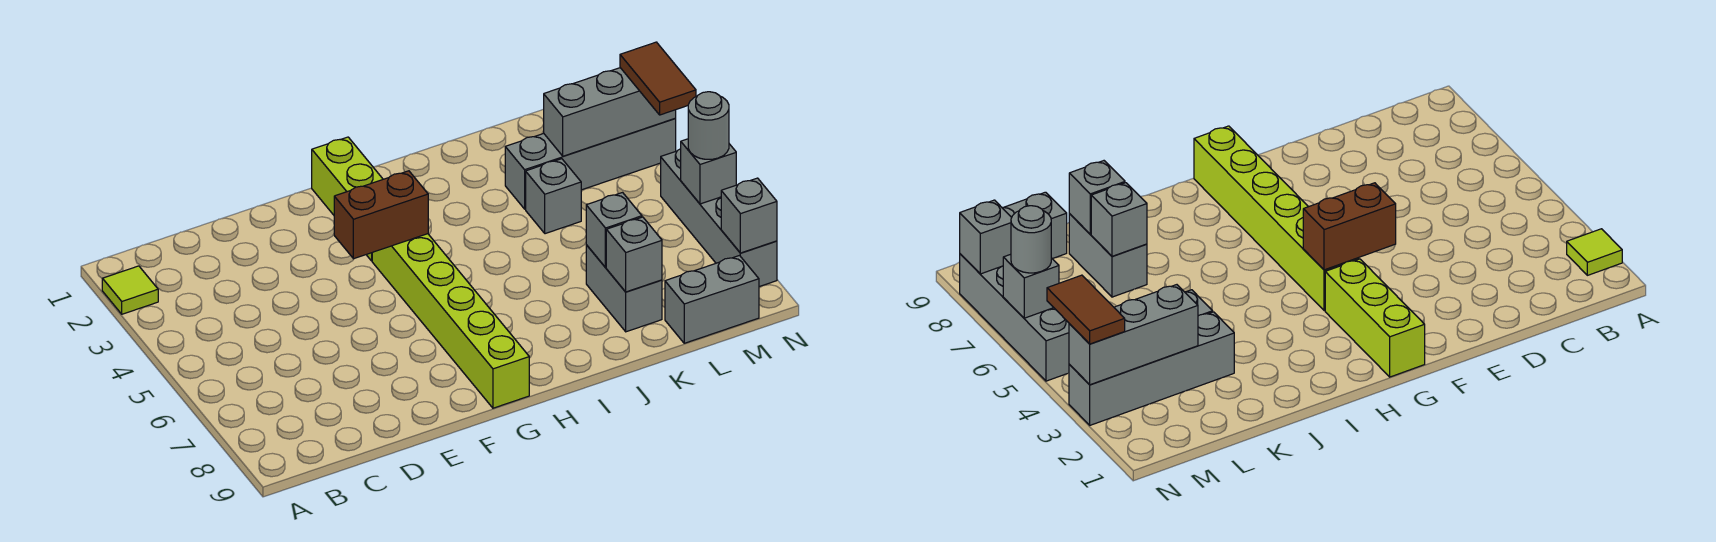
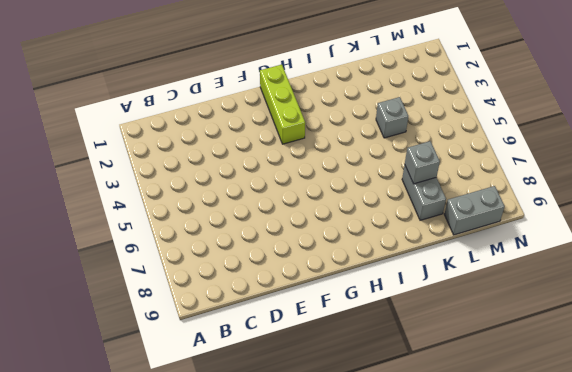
none -> lime 1x1 tile [102,266,158,314]
none -> lime 1x6 brick [372,234,529,408]
none -> grey 1x4 brick [505,119,676,209]

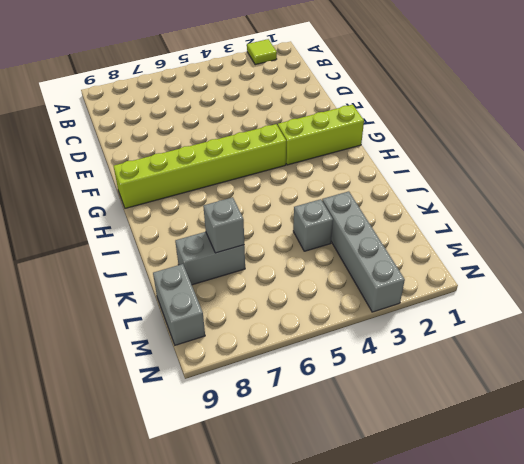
none -> grey 1x4 brick [661,149,777,287]
none -> brown 1x2 brick [334,171,428,259]
none -> grey 1x1 brick [606,217,662,292]

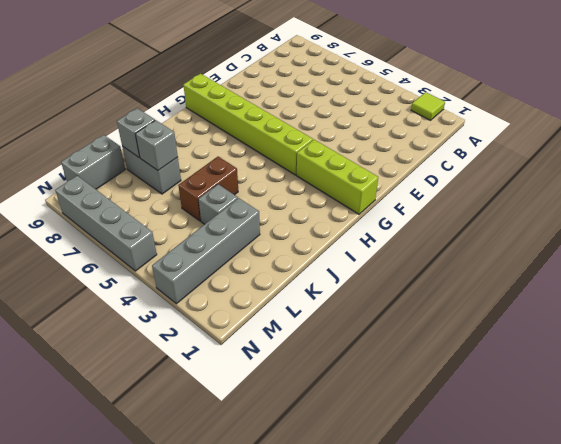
brown 1x2 brick [178,157,238,221] -> brown 1x2 brick moved to [334,171,428,259]
none -> grey 1x3 brick [544,68,676,156]
none -> grey 1x1 brick [681,139,736,204]
none -> grey 1x1 brick [721,178,777,253]

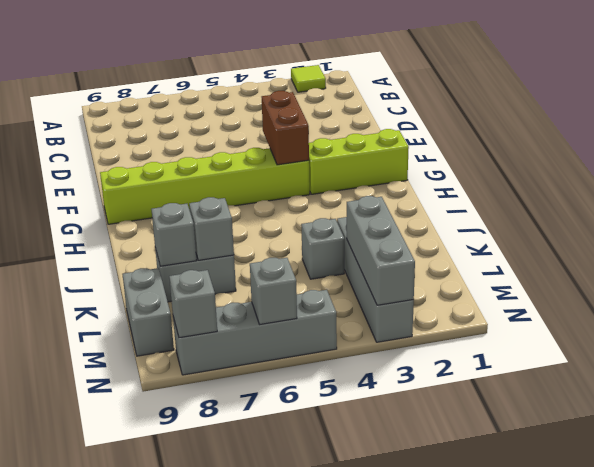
none -> brown 1x2 tile [620,42,696,115]
none -> grey 1x1 round brick [688,92,729,159]

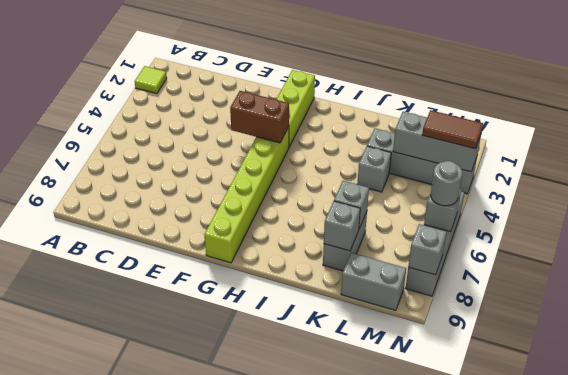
brown 1x2 tile [422,110,483,149] -> brown 1x2 tile turned to [620,42,696,115]

